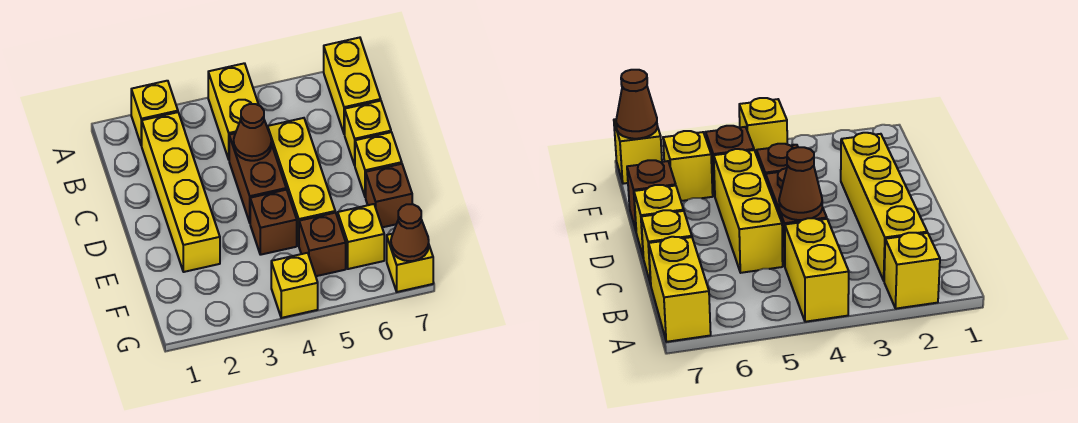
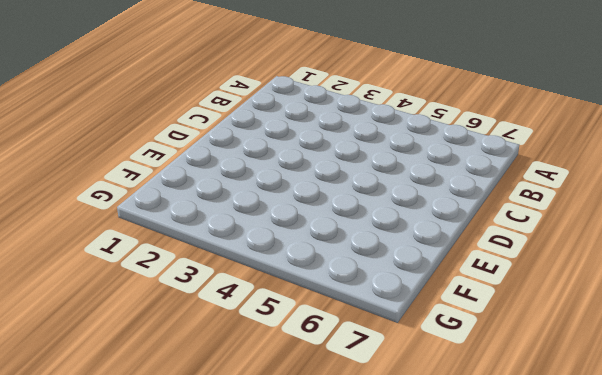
none -> yellow 1x1 brick [131,81,178,145]
none -> yellow 1x2 brick [208,63,259,159]
none -> yellow 1x2 brick [324,38,381,134]

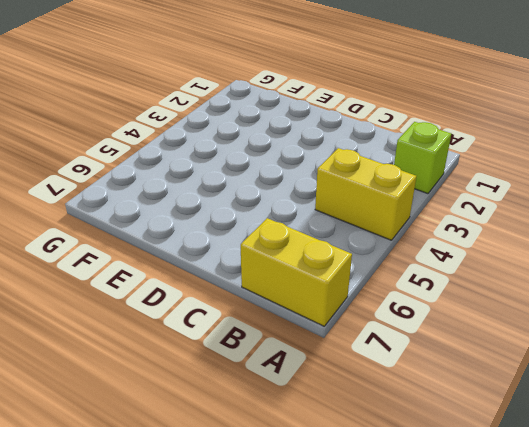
lime 1x1 brick [394,122,451,194] -> yellow 1x1 brick [131,81,178,145]
none -> yellow 1x4 brick [141,112,220,272]
none -> brown 1x2 brick [229,133,286,222]
none -> yellow 1x3 brick [268,118,335,245]

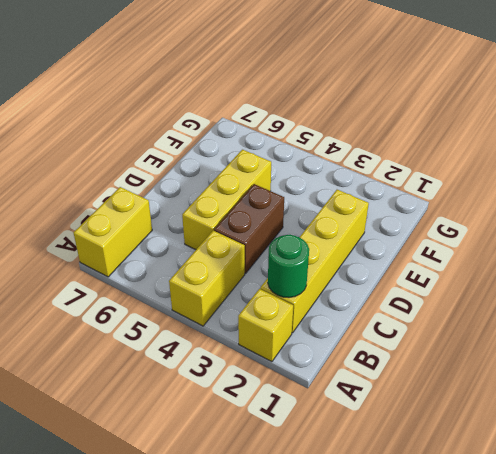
green 1x1 round brick [268,235,309,298] -> none
none -> yellow 1x1 brick [345,101,391,165]
none -> yellow 1x1 brick [355,132,402,197]
none -> brown 1x1 brick [250,190,297,255]

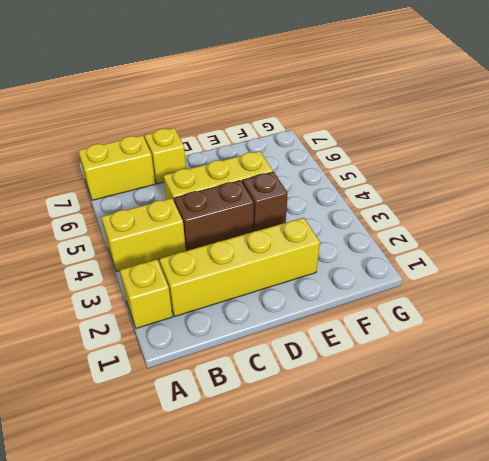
none -> yellow 1x1 brick [355,132,402,197]
none -> brown 1x1 brick [366,164,412,227]
none -> brown 1x1 brick [299,213,346,276]

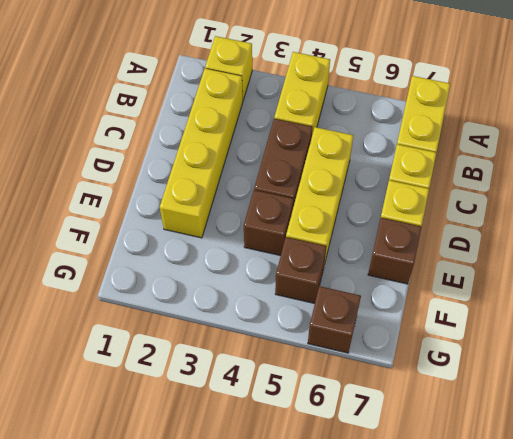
brown 1x1 brick [308,286,361,353] -> none
none -> yellow 1x1 brick [338,204,384,269]
none -> yellow 1x1 brick [271,253,318,318]
none -> yellow 1x1 brick [387,234,433,292]

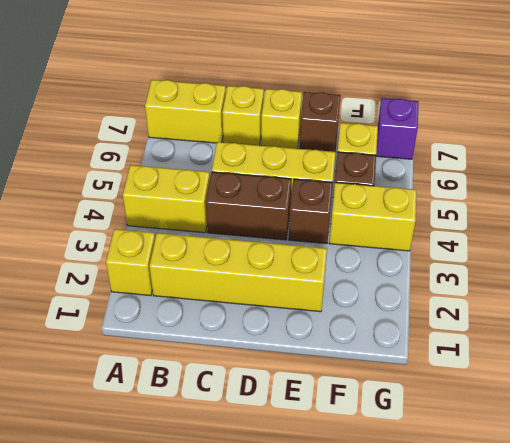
yellow 1x2 brick [329,183,416,251] -> yellow 1x1 brick [271,253,318,318]
purple 1x1 brick [376,98,418,159] -> yellow 1x1 brick [387,234,433,292]
none -> brown 1x1 cone [234,104,271,161]
none -> brown 1x1 cone [391,204,429,261]

